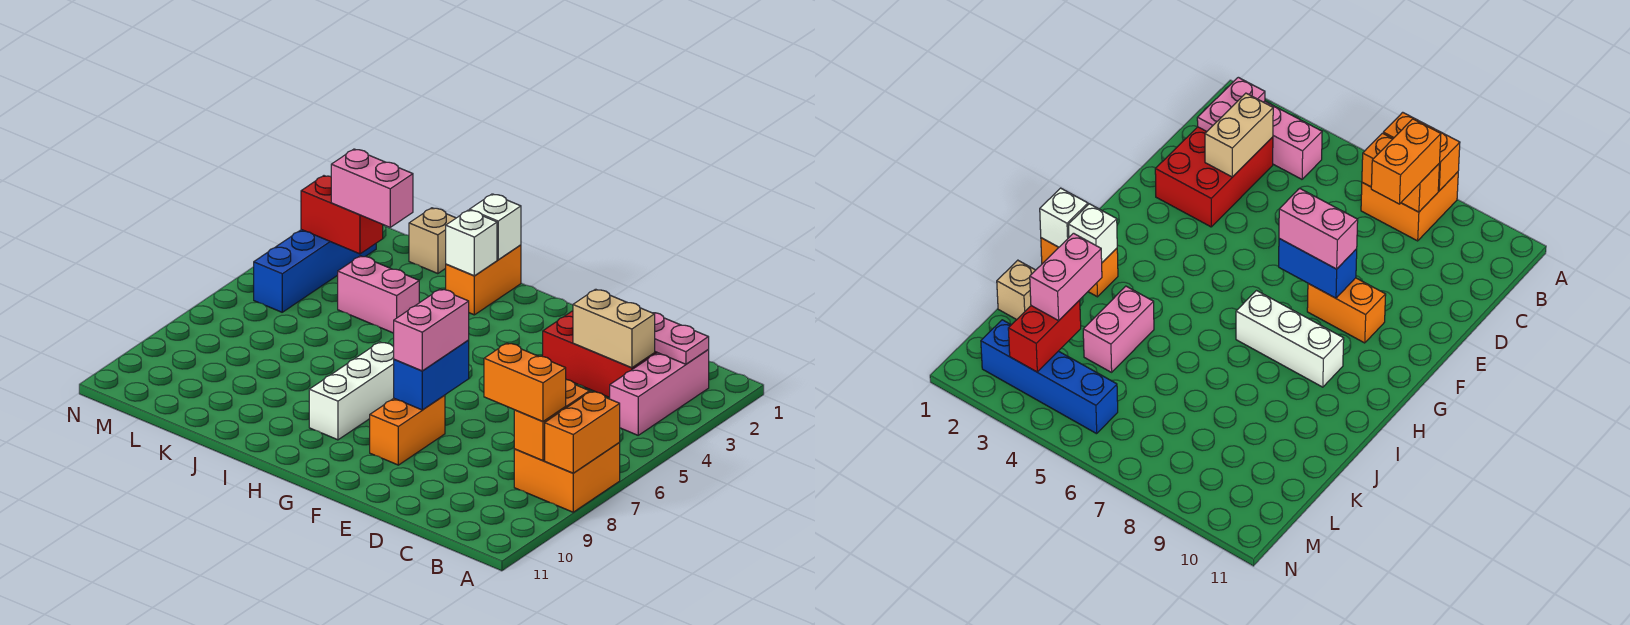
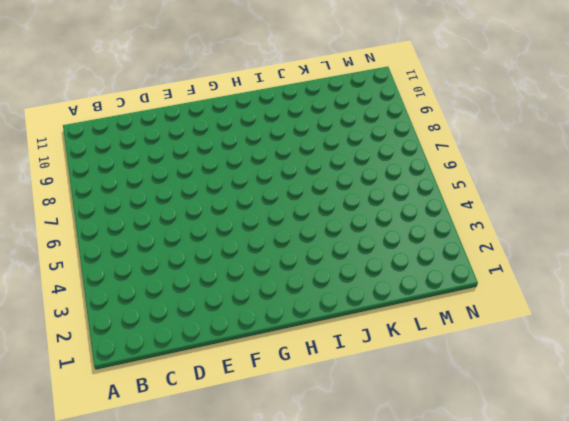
none -> orange 2x2 brick [514,443,620,512]
none -> pink 1x3 brick [610,350,709,435]
none -> red 2x3 brick [543,311,657,397]

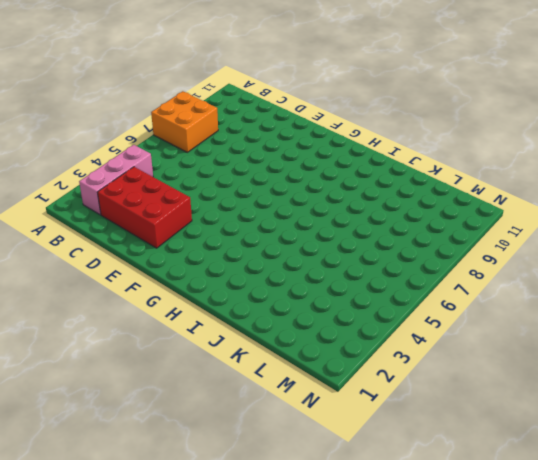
none -> orange 1x2 brick [370,395,445,465]
none -> white 1x3 brick [309,342,394,440]
none -> orange 1x2 brick [446,245,521,315]

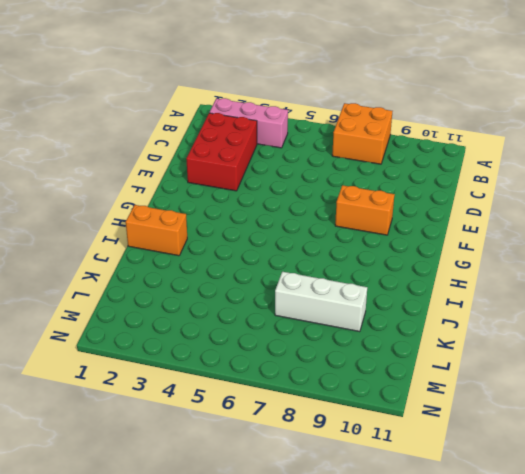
white 1x3 brick [275,272,367,332] -> white 1x3 brick moved to [309,342,394,440]
none -> pink 1x2 brick [338,256,419,333]
none -> tan 1x1 brick [409,208,456,274]
none -> blue 1x4 brick [254,230,376,312]

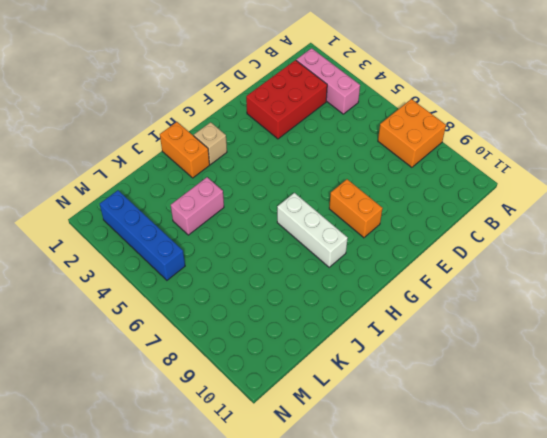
tan 1x1 brick [194,122,227,165] -> tan 1x1 brick moved to [409,208,456,274]
none -> orange 1x2 brick [545,392,620,473]
none -> pink 1x2 plate [654,313,709,364]
none -> orange 1x2 brick [514,380,590,460]

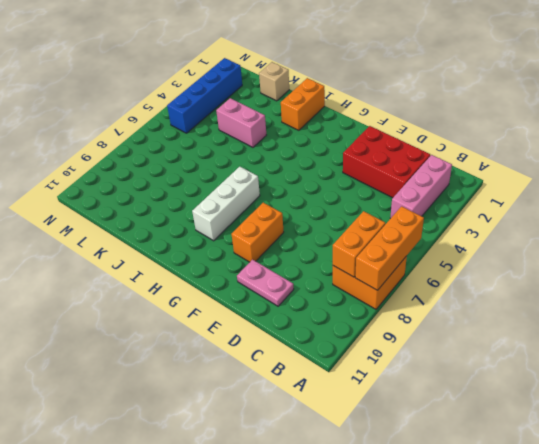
orange 1x3 brick [355,206,424,290] -> orange 1x2 brick [545,392,620,473]
pink 1x2 plate [237,259,294,306] -> pink 1x2 plate moved to [654,313,709,364]
none -> tan 1x2 brick [573,289,655,368]
none -> blue 1x2 brick [394,340,469,410]
none -> white 1x1 brick [470,194,521,260]

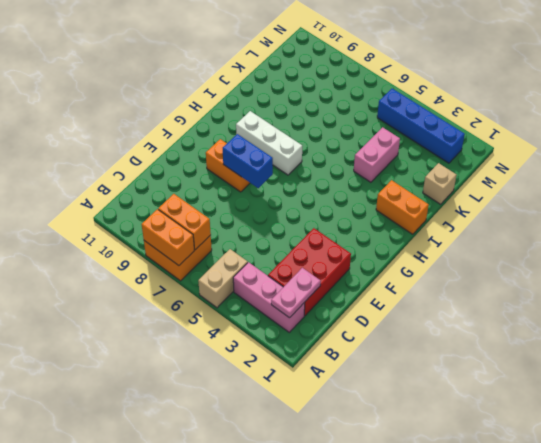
tan 1x2 brick [198,249,248,308] -> tan 1x2 brick moved to [573,289,655,368]
none -> white 1x1 brick [470,194,521,260]
none -> white 1x1 brick [446,210,497,276]
none -> red 1x2 brick [301,176,383,254]

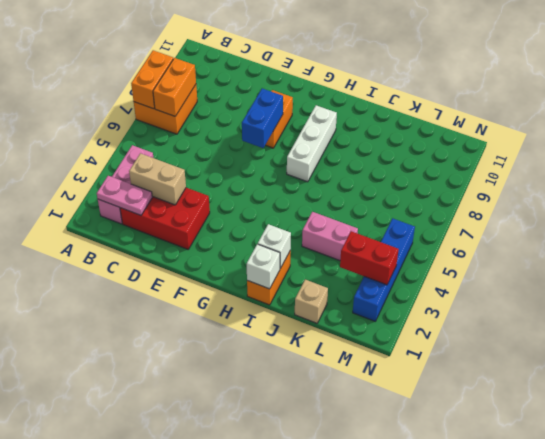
none -> orange 1x2 brick [484,343,566,422]
none -> pink 1x2 brick [394,289,469,371]
none -> pink 1x2 brick [331,149,413,227]

